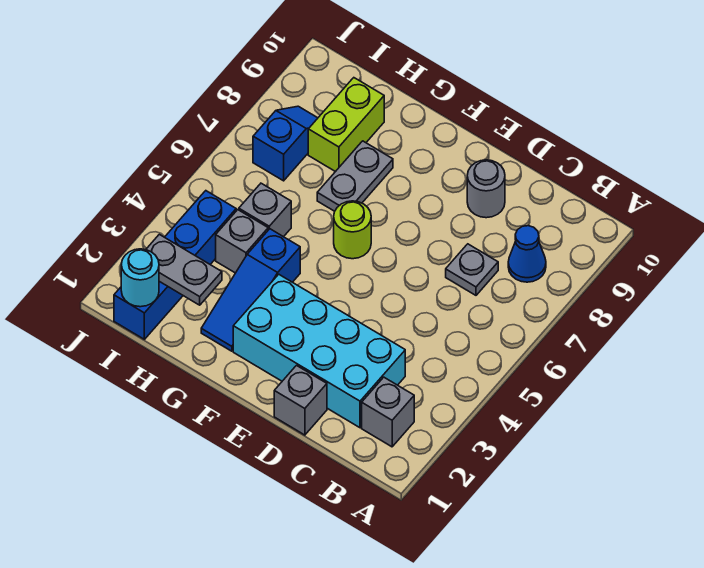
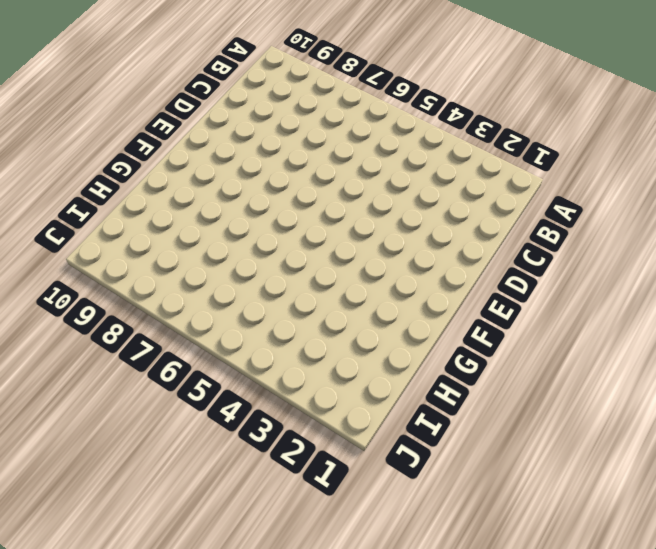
none -> grey 1x1 brick [362,377,414,447]
none -> blue 1x1 cone [508,226,546,282]
none -> cyan 2x4 brick [233,274,405,428]

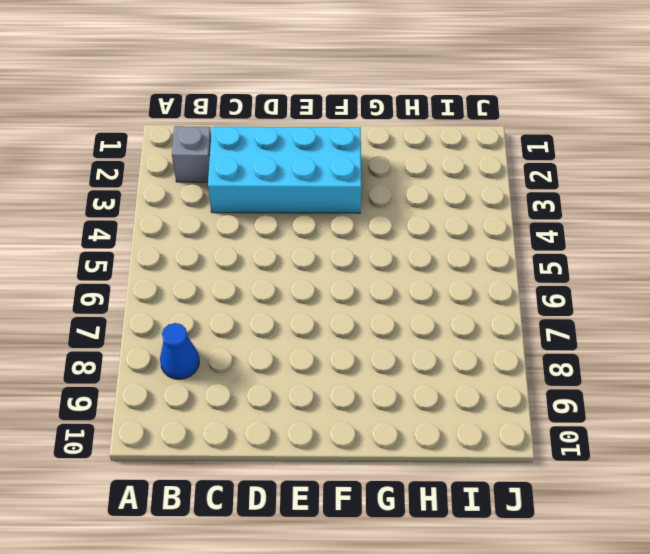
none -> grey 1x1 plate [446,244,498,295]
none -> grey 1x1 brick [274,366,327,435]
none -> grey 1x1 round brick [467,160,505,218]

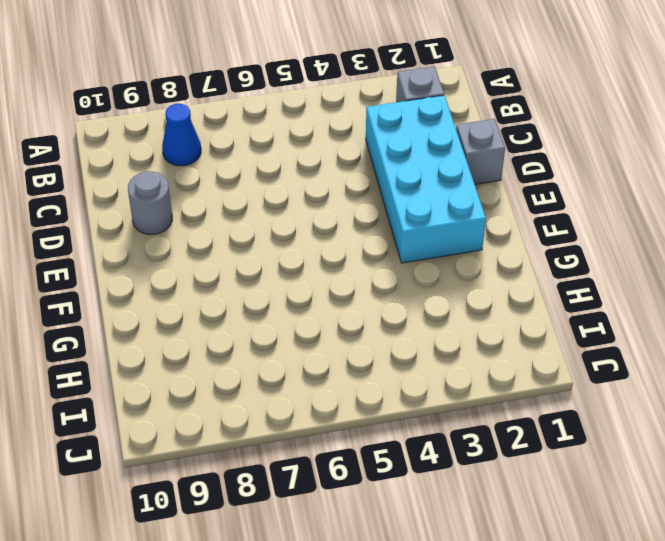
none -> grey 1x1 plate [446,244,498,295]
none -> lime 1x1 round brick [334,201,371,259]
none -> blue 1x3 slope [201,229,300,351]

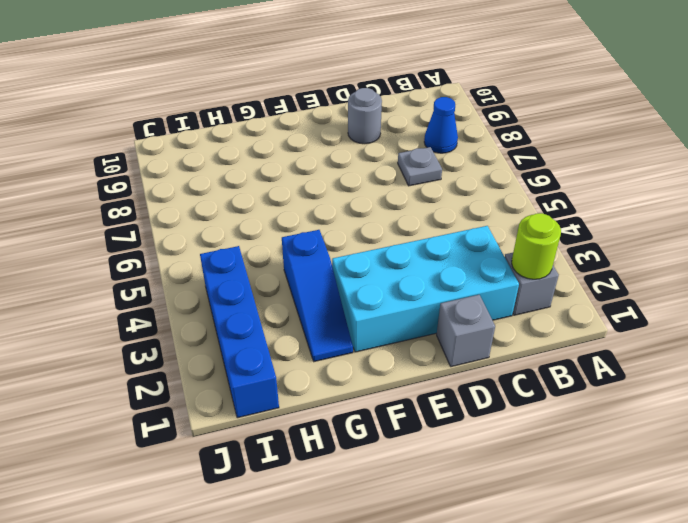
lime 1x1 round brick [512,213,561,279] -> lime 1x1 round brick moved to [334,201,371,259]
none -> grey 1x2 plate [317,141,393,211]
none -> grey 1x1 brick [216,210,268,273]
none -> grey 1x1 brick [239,183,291,237]

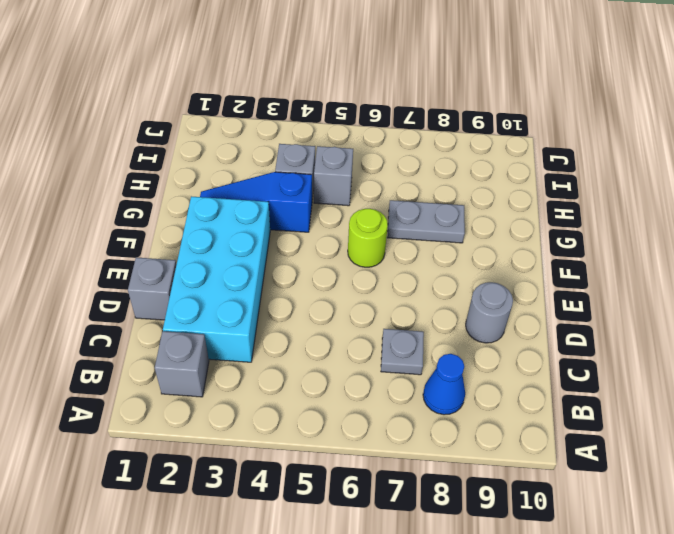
none -> lime 1x2 brick [308,78,384,172]
none -> blue 1x4 brick [114,191,236,339]
none -> blue 1x2 slope [253,106,318,181]

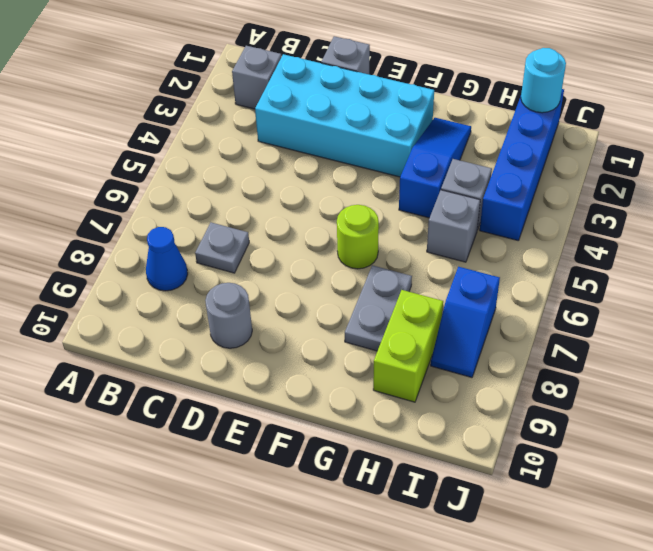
none -> grey 1x2 plate [146,234,222,305]

